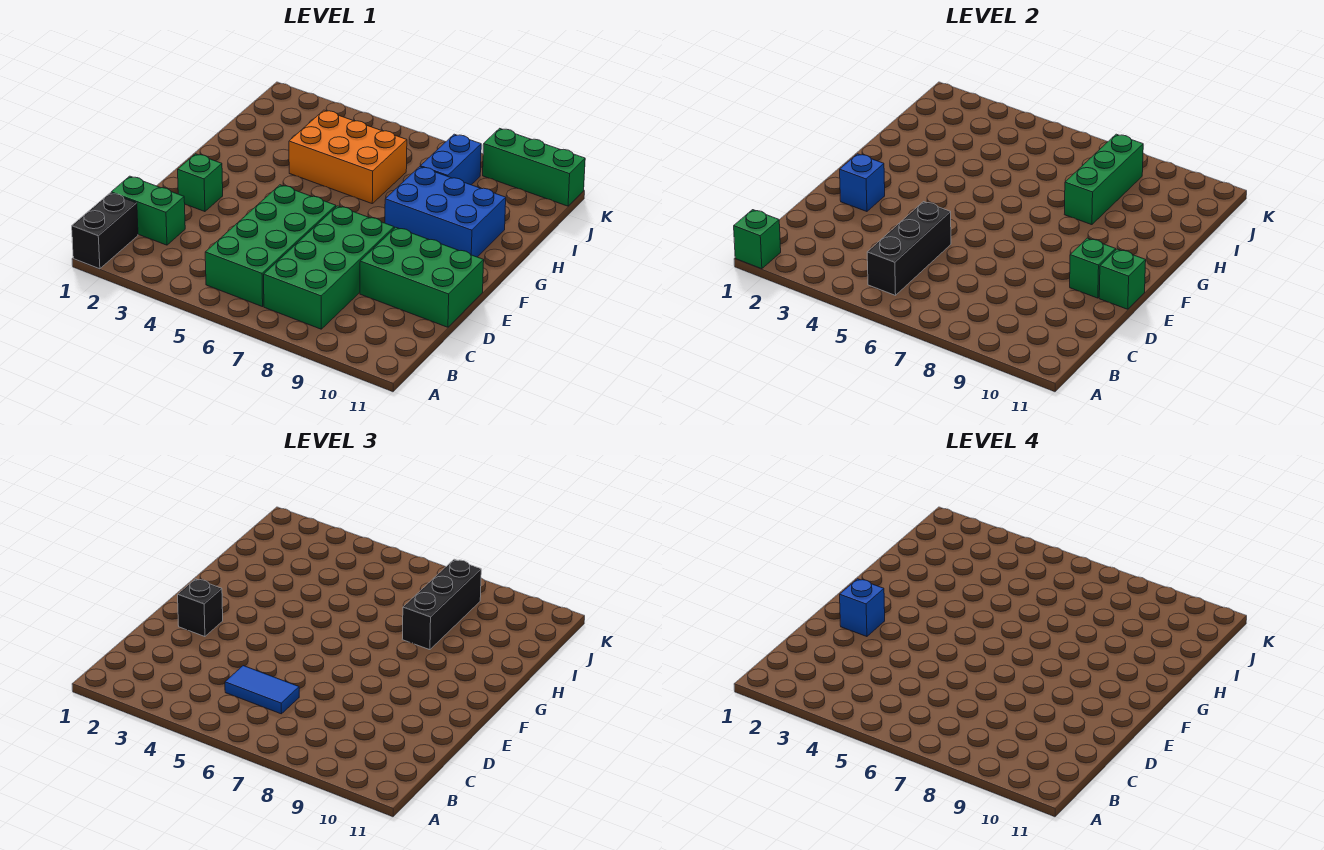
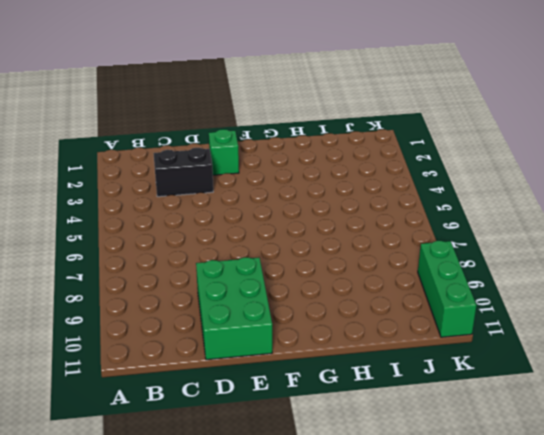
black 1x2 brick [153,148,213,197] -> black 1x2 brick moved to [72,193,138,269]
none -> green 2x4 brick [205,185,336,307]
none -> green 2x4 brick [264,206,394,329]
none -> green 1x2 brick [111,176,185,245]

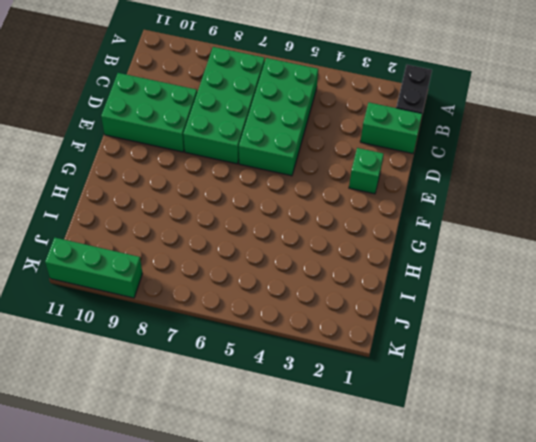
none -> blue 2x3 brick [385,167,506,257]
none -> orange 2x3 brick [289,110,407,203]
none -> blue 1x2 brick [420,134,481,185]

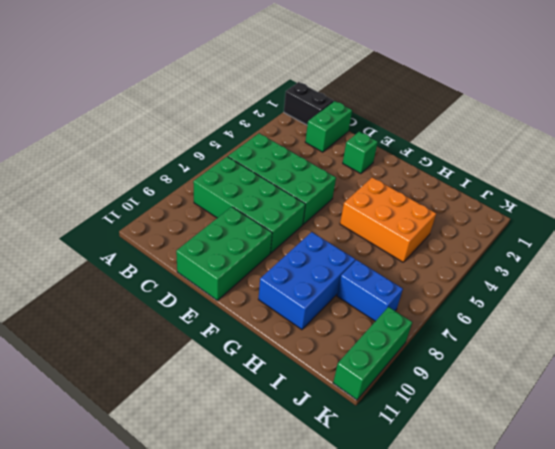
orange 2x3 brick [340,177,436,262] -> orange 2x3 brick turned to [289,110,407,203]
none -> green 1x1 brick [734,210,781,269]
none -> black 1x3 brick [867,202,951,295]
none -> blue 1x1 brick [840,154,885,212]

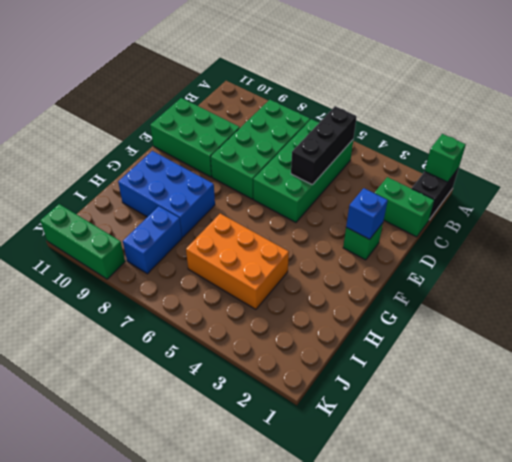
none -> green 1x1 brick [1070,238,1116,298]
none -> green 1x1 brick [1099,249,1146,309]
none -> green 1x3 brick [1064,134,1143,225]

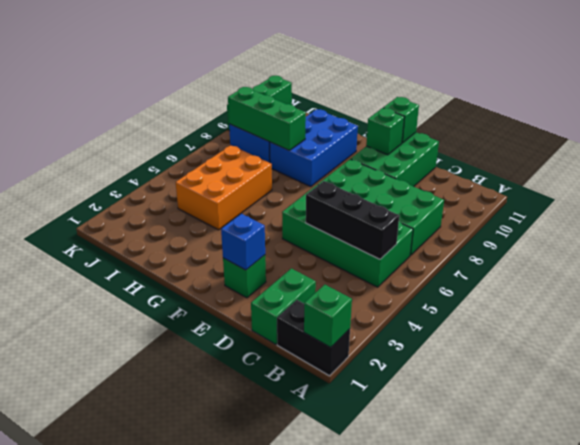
none -> blue 1x2 tile [225,666,299,714]
none -> black 1x1 brick [178,579,223,637]
none -> black 1x3 brick [402,559,481,650]

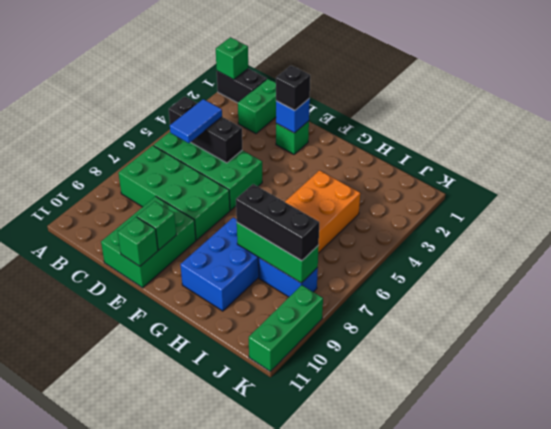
none -> blue 1x1 brick [840,579,885,637]

